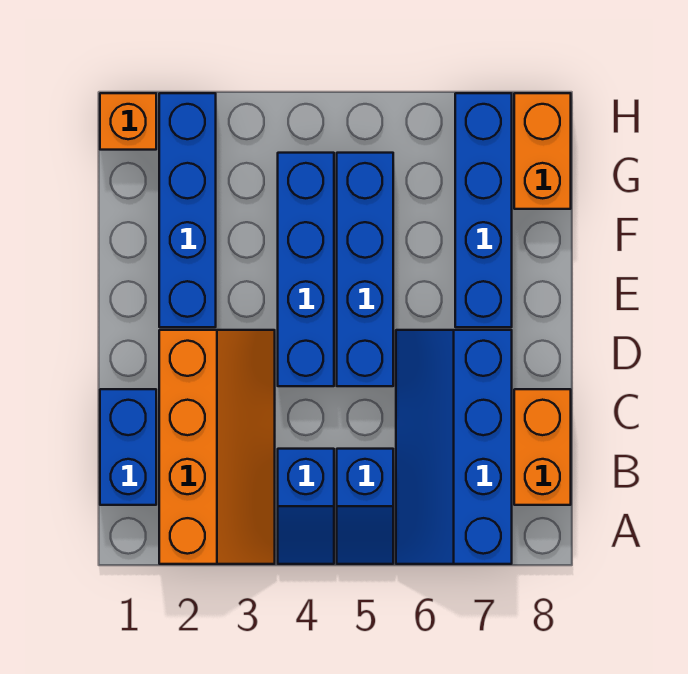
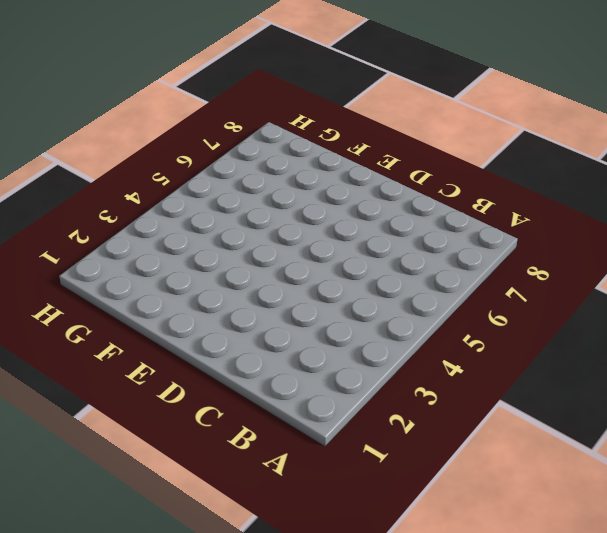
none -> orange 2x4 slope [159,330,275,564]
none -> blue 1x2 slope [278,449,334,564]
none -> blue 1x2 slope [337,449,393,564]

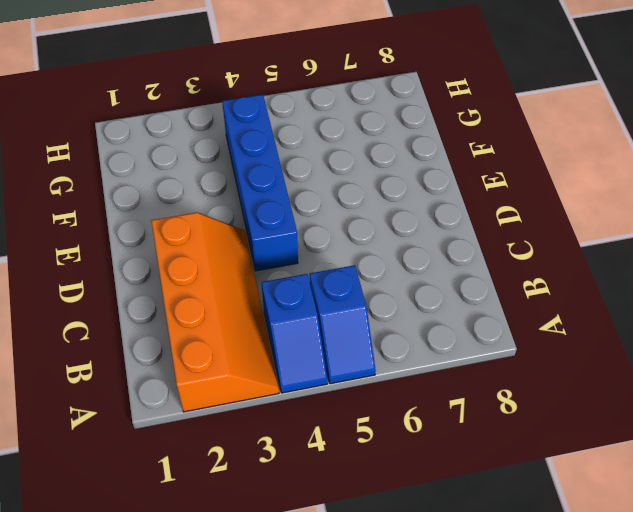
none -> blue 2x4 slope [396,330,512,564]
none -> blue 1x2 brick [100,389,156,505]
none -> orange 1x2 brick [514,389,571,505]

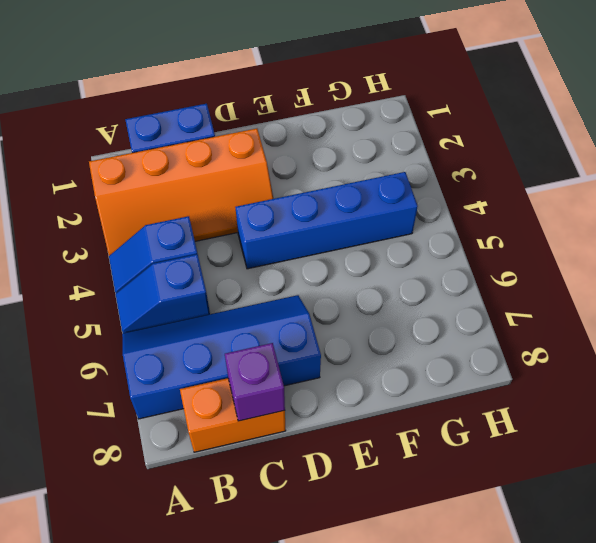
purple 1x1 brick [225,343,285,421] -> none
none -> blue 1x4 brick [337,153,393,386]
none -> blue 1x4 brick [159,93,216,327]
none -> blue 1x4 brick [455,93,512,327]

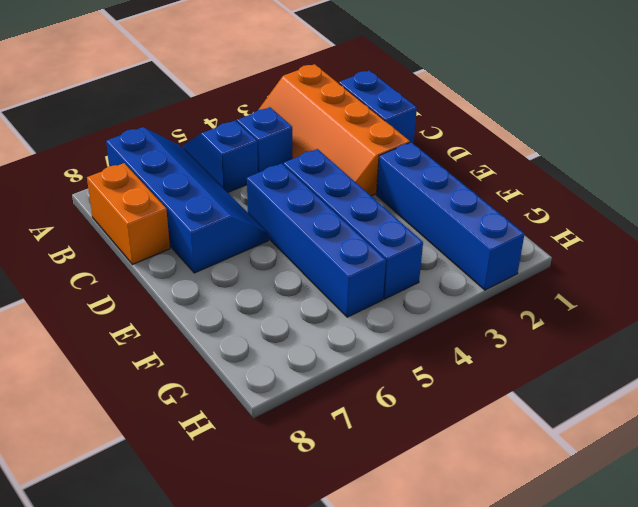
none -> blue 1x4 brick [455,93,512,327]
none -> orange 1x2 brick [514,93,571,209]
none -> orange 1x1 brick [100,93,156,150]

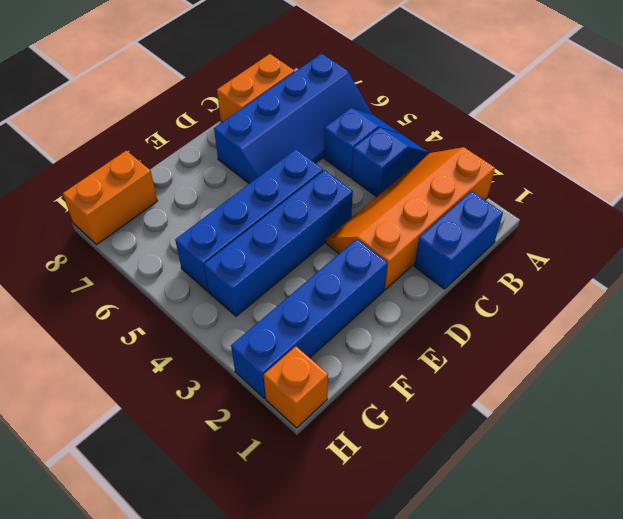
none -> blue 1x4 brick [455,93,512,327]

